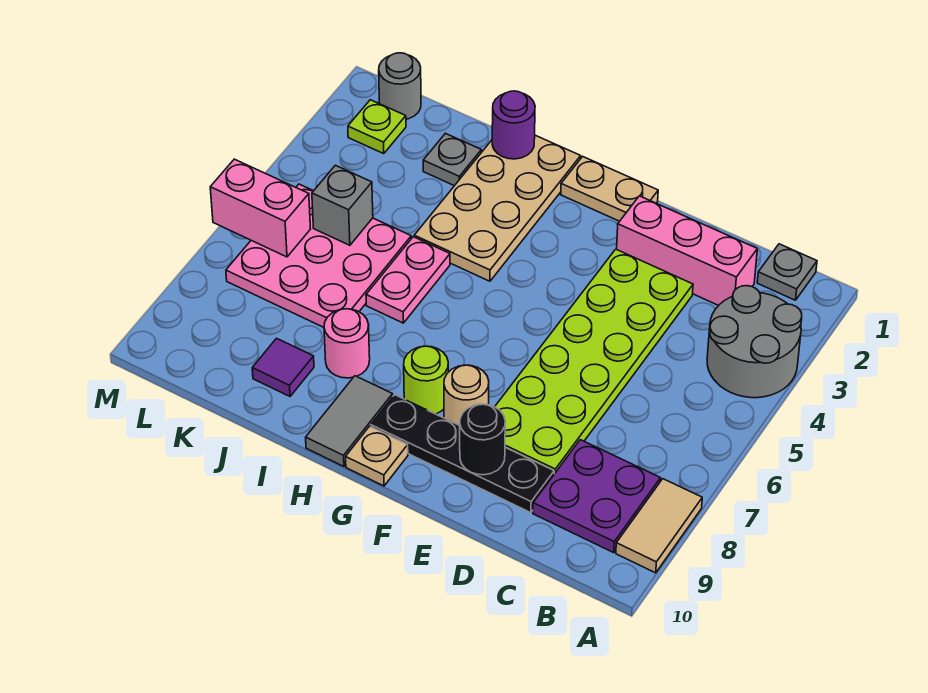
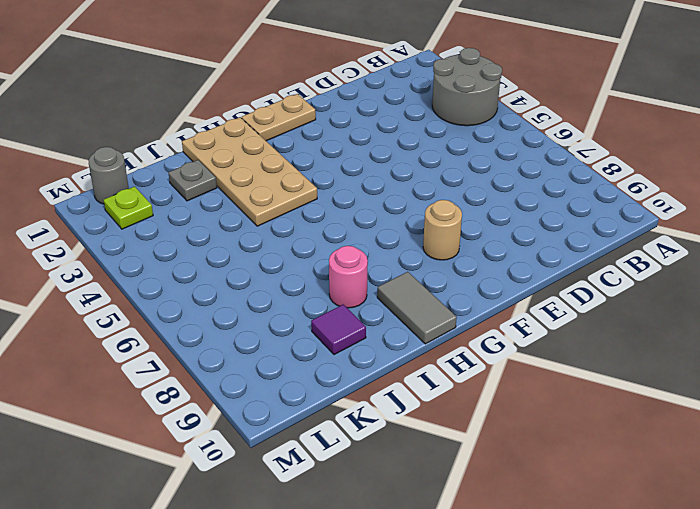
none -> tan 1x2 tile [616,479,702,573]
none -> grey 1x1 plate [757,244,817,300]
none -> purple 2x2 plate [533,440,661,553]

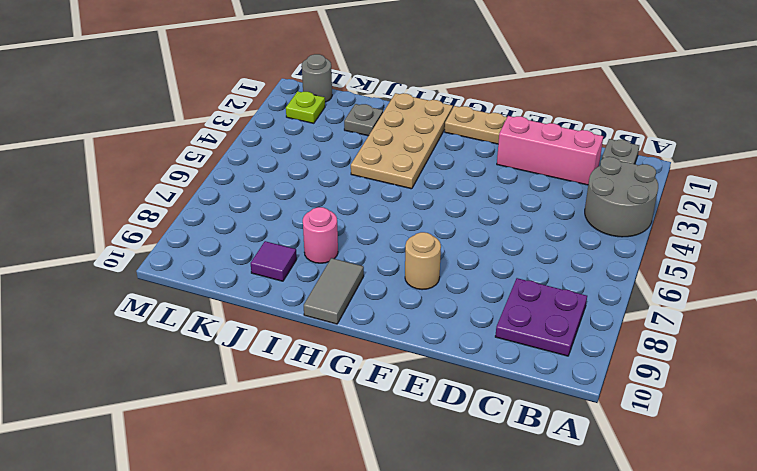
none -> tan 1x2 tile [616,479,702,573]
none -> lime 2x6 plate [495,249,693,474]
none -> black 1x4 plate [371,395,554,513]

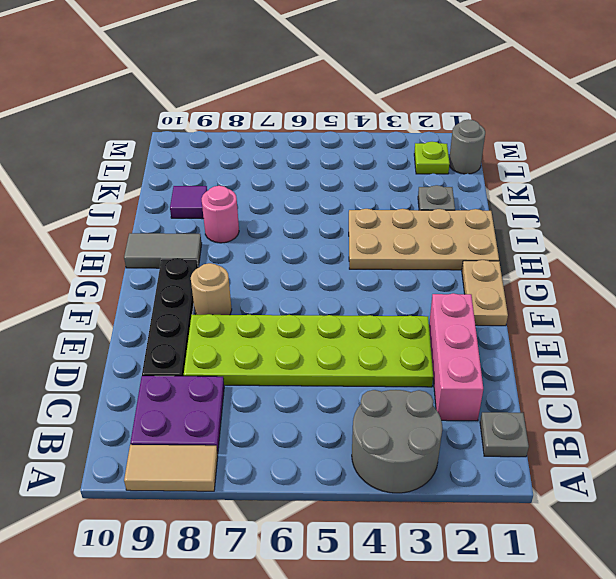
none -> lime 1x1 round brick [404,346,448,414]
none -> tan 1x1 plate [346,426,408,486]
none -> pink 1x2 plate [366,237,450,323]

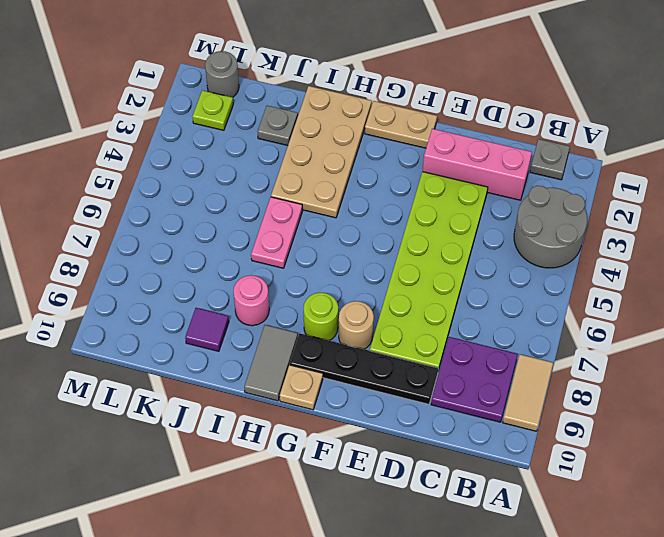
none -> pink 3x3 plate [226,184,411,327]
none -> black 1x1 round brick [460,404,505,475]
none -> purple 1x1 round brick [492,91,535,159]

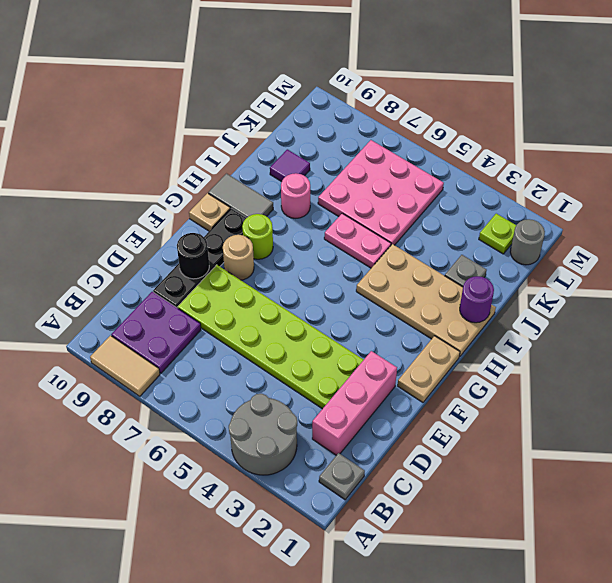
none -> grey 1x1 brick [312,165,373,245]
none -> pink 1x2 brick [210,159,310,257]

